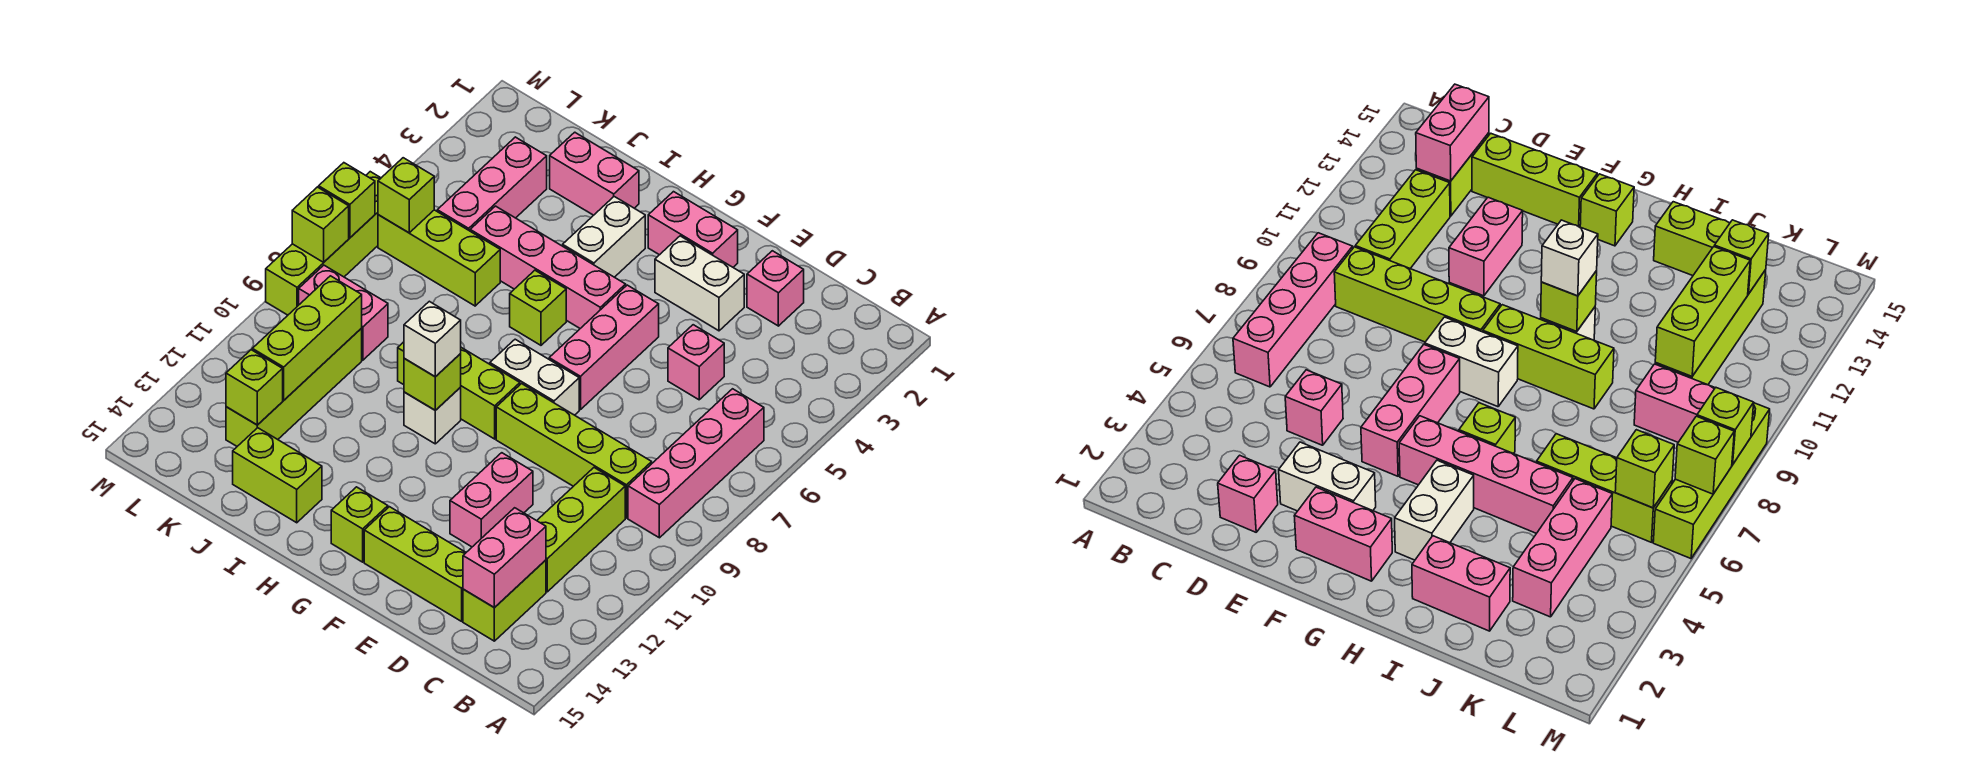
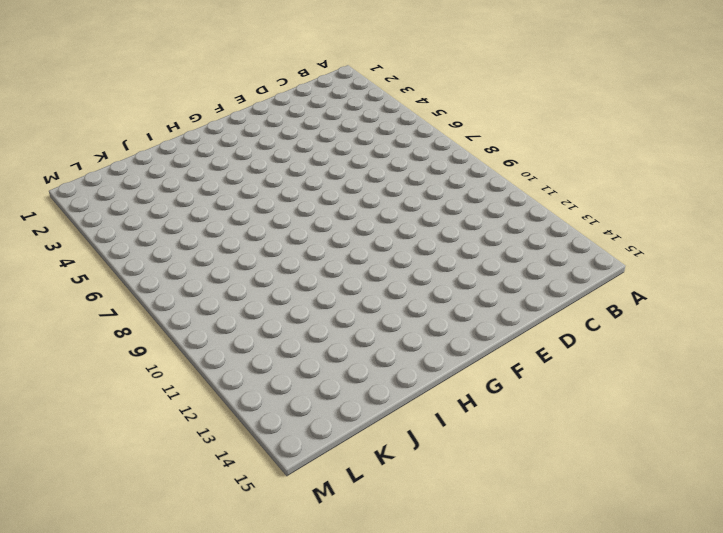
none -> pink 1x4 brick [628,389,764,538]
none -> lime 1x4 brick [496,384,652,518]
none -> lime 1x3 brick [537,468,625,592]
none -> lime 1x2 brick [463,560,546,641]

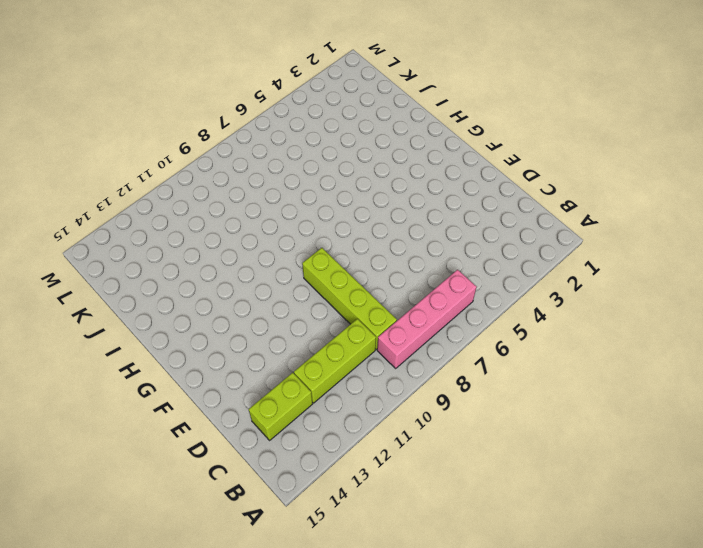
none -> pink 1x1 brick [747,251,804,326]
none -> pink 1x1 brick [668,325,724,400]
none -> lime 1x3 brick [364,507,466,621]
none -> white 1x2 brick [655,236,744,331]

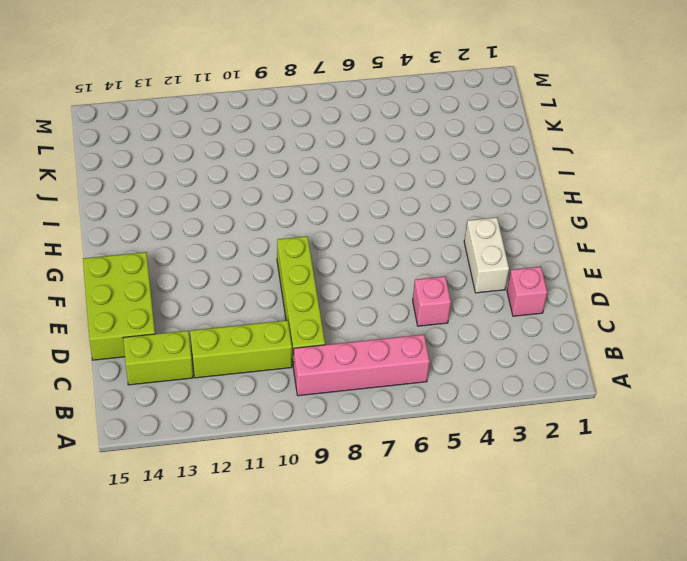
lime 2x3 brick [83,252,155,360] -> lime 1x3 brick [364,507,466,621]
none -> pink 1x2 brick [450,453,533,547]
none -> pink 1x2 brick [648,192,738,267]
none -> pink 1x3 brick [549,285,659,410]
none -> white 1x2 brick [490,339,579,415]

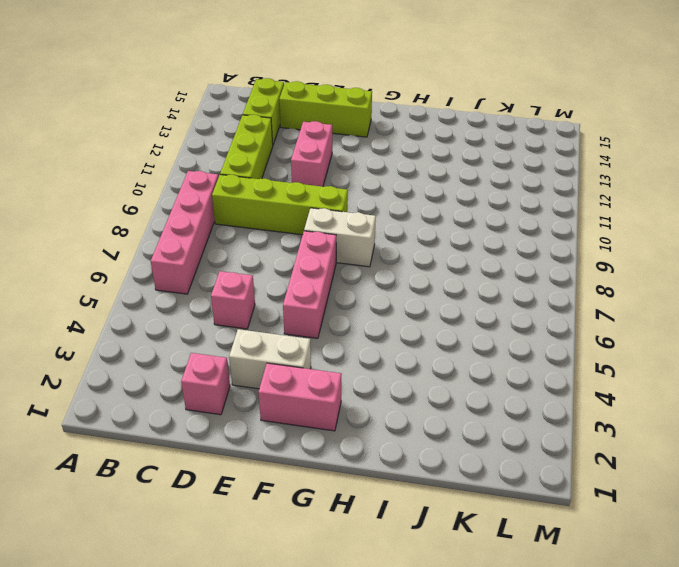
none -> pink 1x4 brick [470,206,626,328]
none -> lime 1x3 brick [398,342,520,439]
none -> lime 1x1 brick [331,487,388,562]
none -> white 1x2 brick [563,197,645,277]

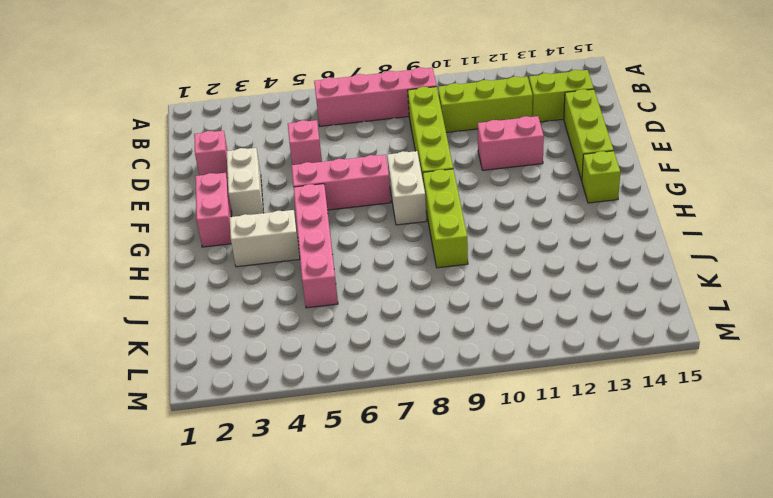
none -> lime 1x1 brick [510,270,566,345]
none -> white 1x1 brick [404,388,461,444]
none -> pink 1x2 brick [550,132,639,215]
none -> lime 1x2 brick [233,428,322,523]

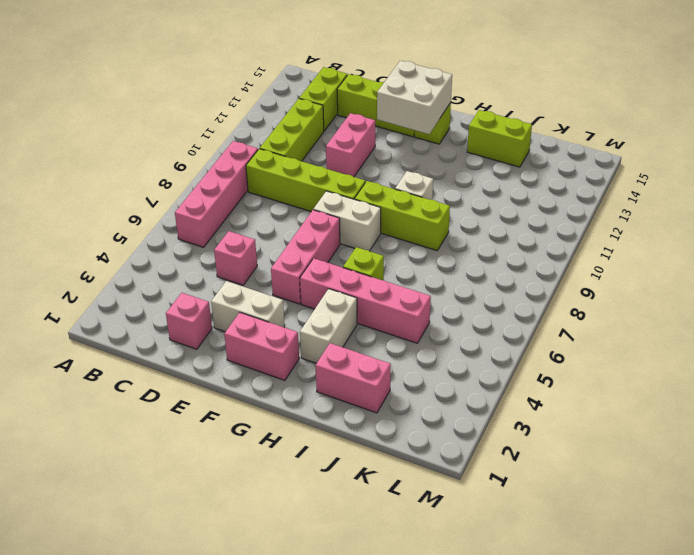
white 2x2 brick [377,61,452,134] -> none
none -> lime 1x3 brick [378,210,500,306]
none -> pink 1x3 brick [437,137,547,231]
none -> pink 1x2 brick [299,265,388,360]
none -> lime 1x4 brick [226,328,362,446]

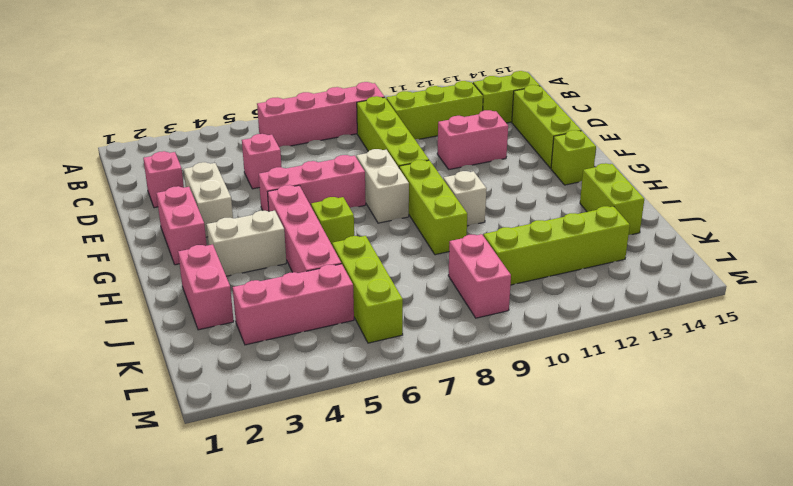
none -> lime 1x4 brick [266,172,381,315]
none -> pink 1x2 brick [463,508,546,608]
none -> lime 1x1 brick [404,354,461,410]
none -> lime 1x3 brick [252,276,362,400]

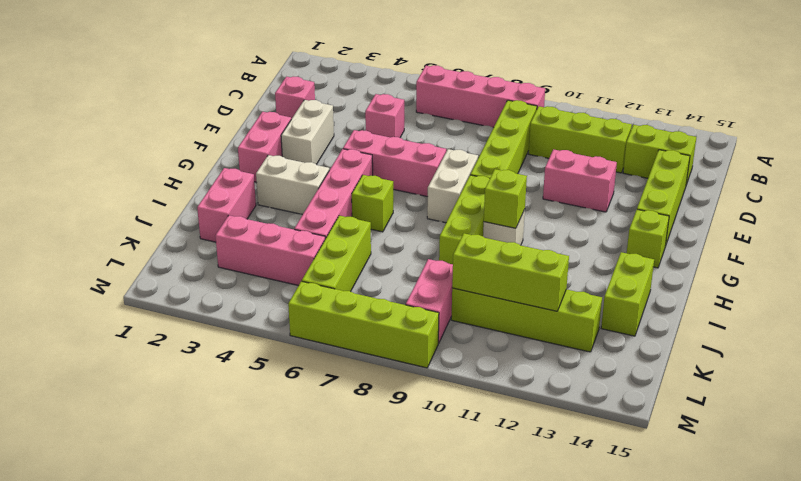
none -> pink 1x2 brick [463,508,546,608]
none -> lime 1x1 brick [226,350,283,425]
none -> lime 1x1 brick [378,158,434,233]
none -> lime 1x1 brick [319,163,375,238]

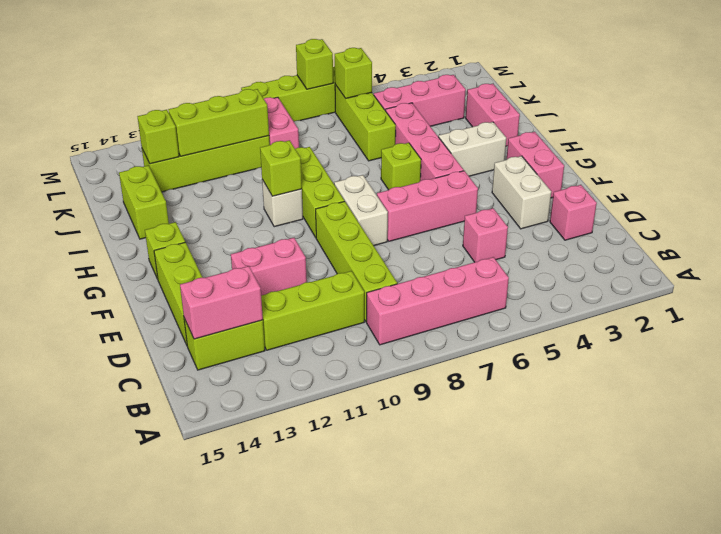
none -> lime 1x1 brick [292,187,349,262]
none -> white 1x1 brick [404,301,461,377]

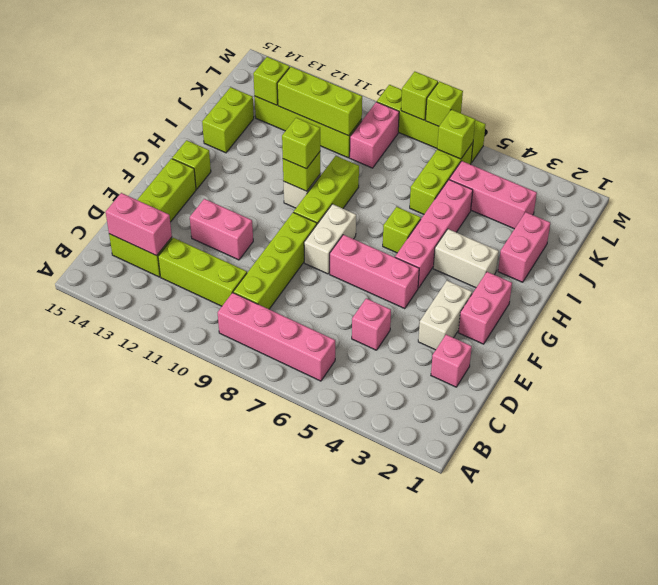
lime 1x1 brick [282,118,320,169] -> white 1x1 brick [404,301,461,377]

